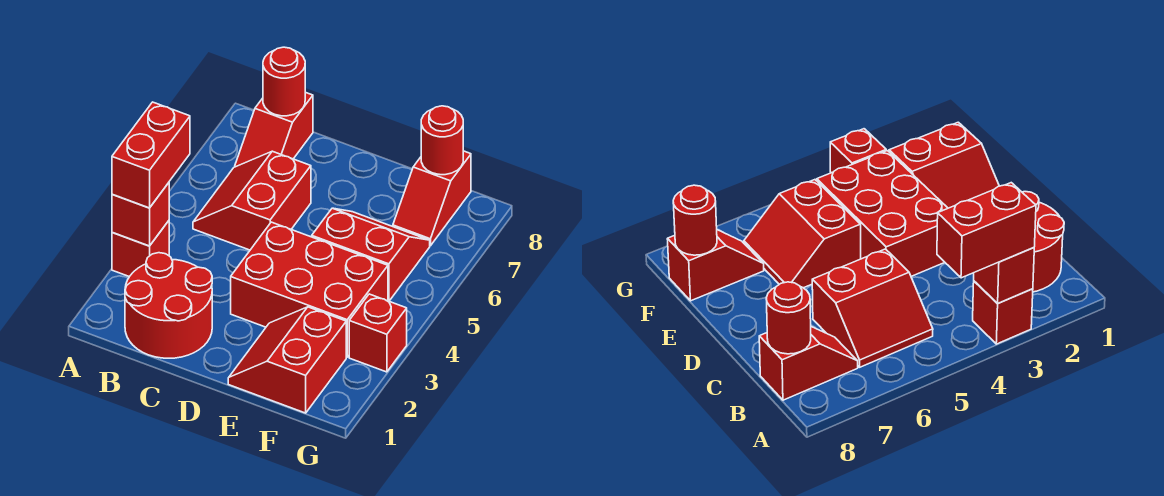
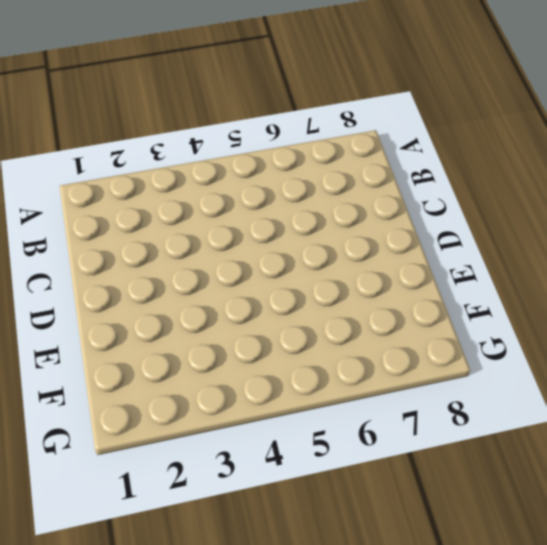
none -> red 1x1 brick [112,221,169,277]
none -> red 2x2 round brick [125,253,212,358]
none -> red 2x2 slope [193,151,311,250]

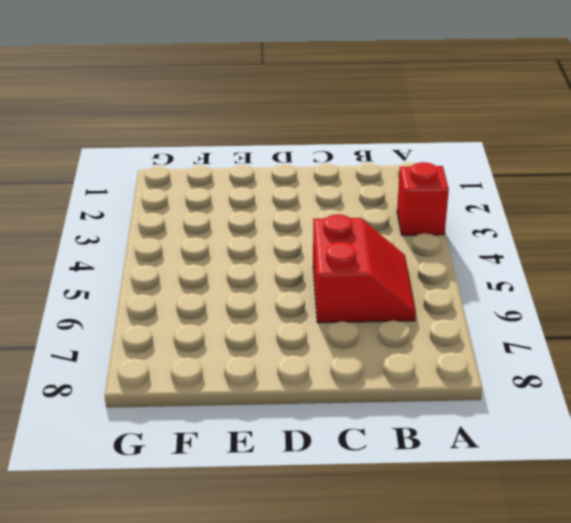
none -> red 2x2 round brick [125,253,212,358]
none -> red 1x2 slope [235,92,313,167]
none -> red 2x3 brick [231,222,388,357]

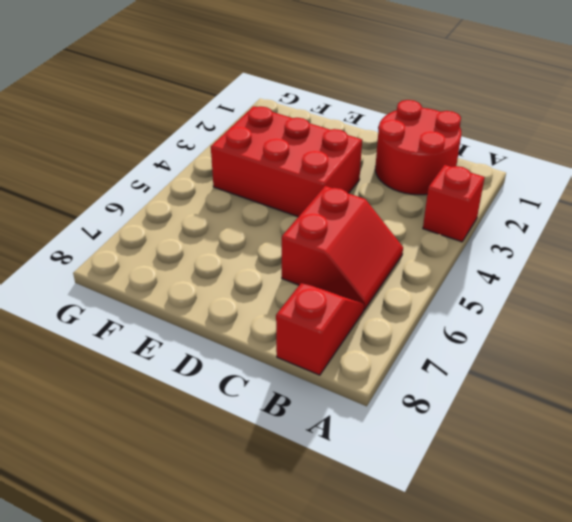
none -> red 2x2 slope [228,307,346,413]
none -> red 2x2 slope [312,208,430,301]
none -> red 1x2 slope [393,151,471,246]

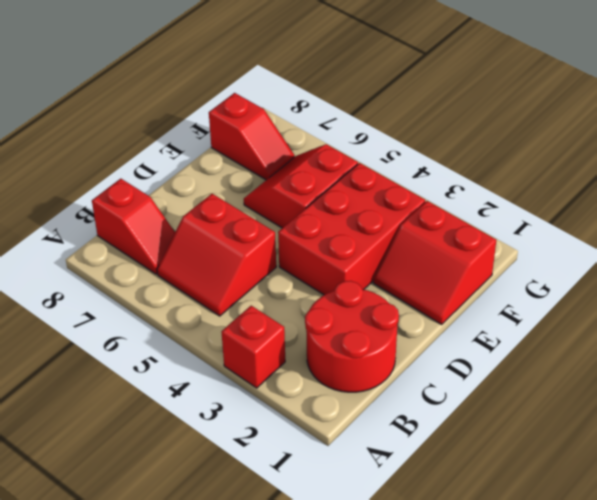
none -> red 1x1 brick [349,294,407,372]
none -> red 1x1 brick [112,183,169,246]
none -> red 1x1 round brick [263,47,305,116]

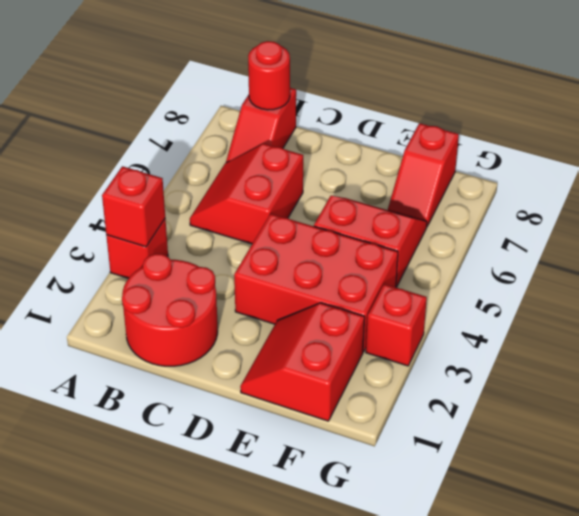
none -> red 1x1 round brick [421,106,463,175]
none -> red 1x2 brick [112,102,190,208]

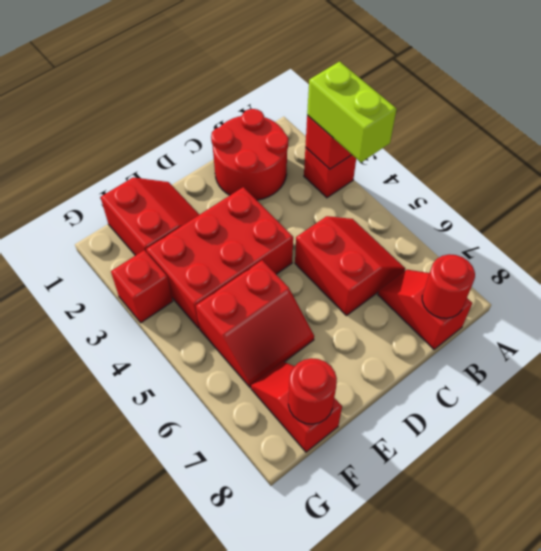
lime 1x2 brick [307,62,397,162] -> red 1x2 brick [112,102,190,208]

